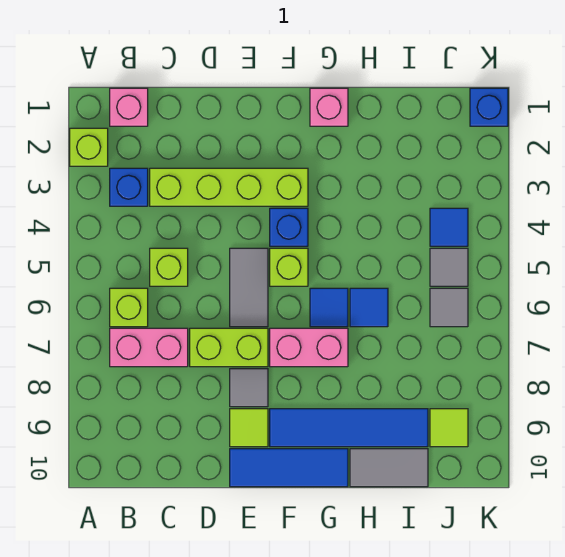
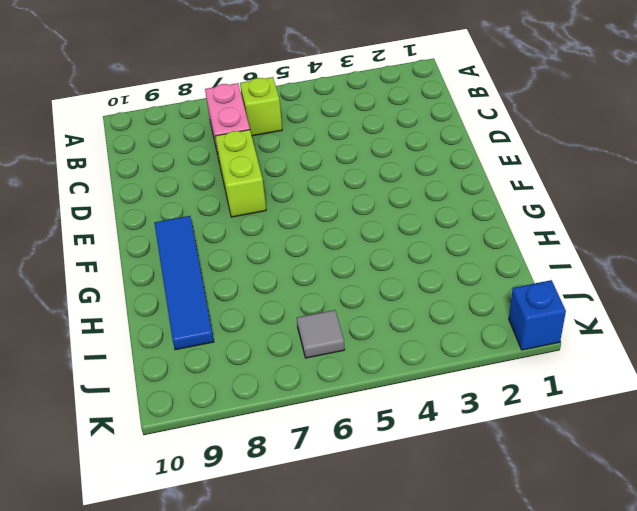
none -> lime 1x1 brick [70,128,108,166]
none -> pink 1x1 brick [110,88,148,126]
none -> blue 1x1 brick [110,168,148,206]

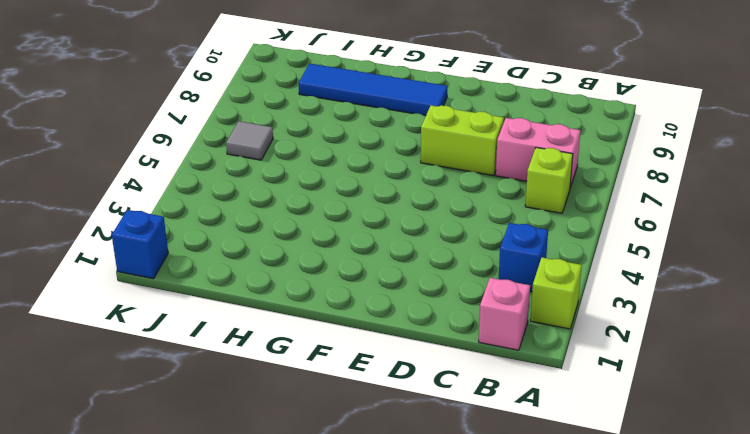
none -> lime 1x4 brick [150,168,308,206]
none -> lime 1x1 brick [150,248,188,286]
none -> grey 1x2 tile [230,248,268,327]

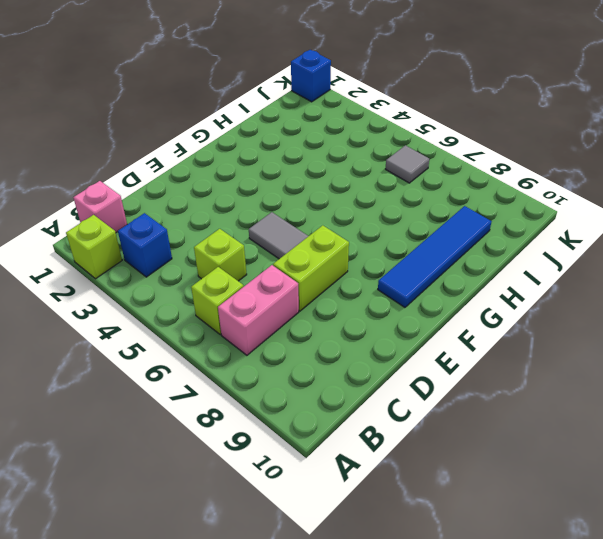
none -> lime 1x4 brick [150,168,308,206]
none -> grey 1x1 tile [230,369,268,407]
none -> lime 1x1 tile [230,409,268,447]

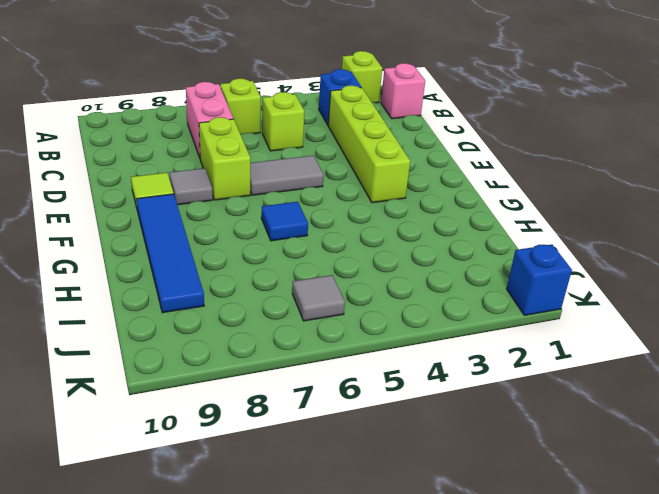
none -> blue 1x3 tile [230,449,348,487]
none -> blue 1x1 brick [270,208,308,246]
none -> lime 1x1 brick [270,248,308,286]

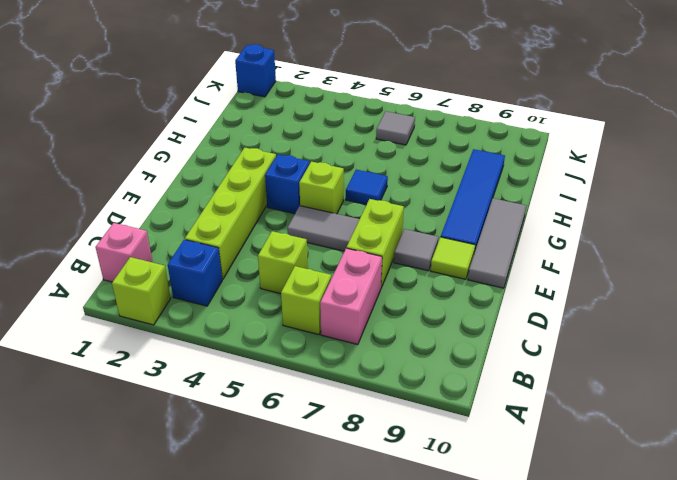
grey 1x3 tile [468,198,526,288] -> blue 1x3 tile [230,449,348,487]
none -> pink 1x2 brick [270,328,348,367]
none -> pink 1x1 brick [310,88,348,126]
none -> blue 1x1 tile [350,288,388,327]

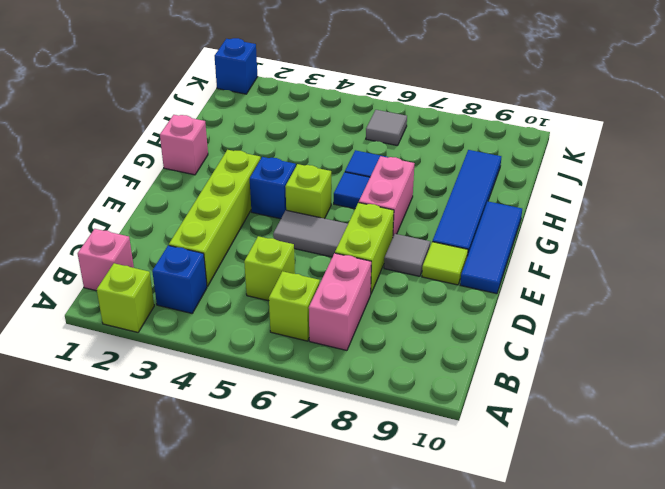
none -> grey 1x2 tile [350,449,428,487]
none -> blue 1x1 tile [430,208,468,246]
none -> grey 1x1 tile [430,248,468,286]

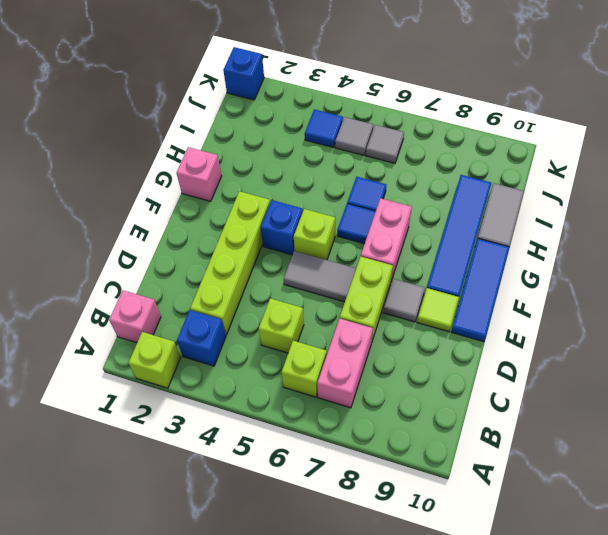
none -> lime 1x1 tile [430,409,468,447]

